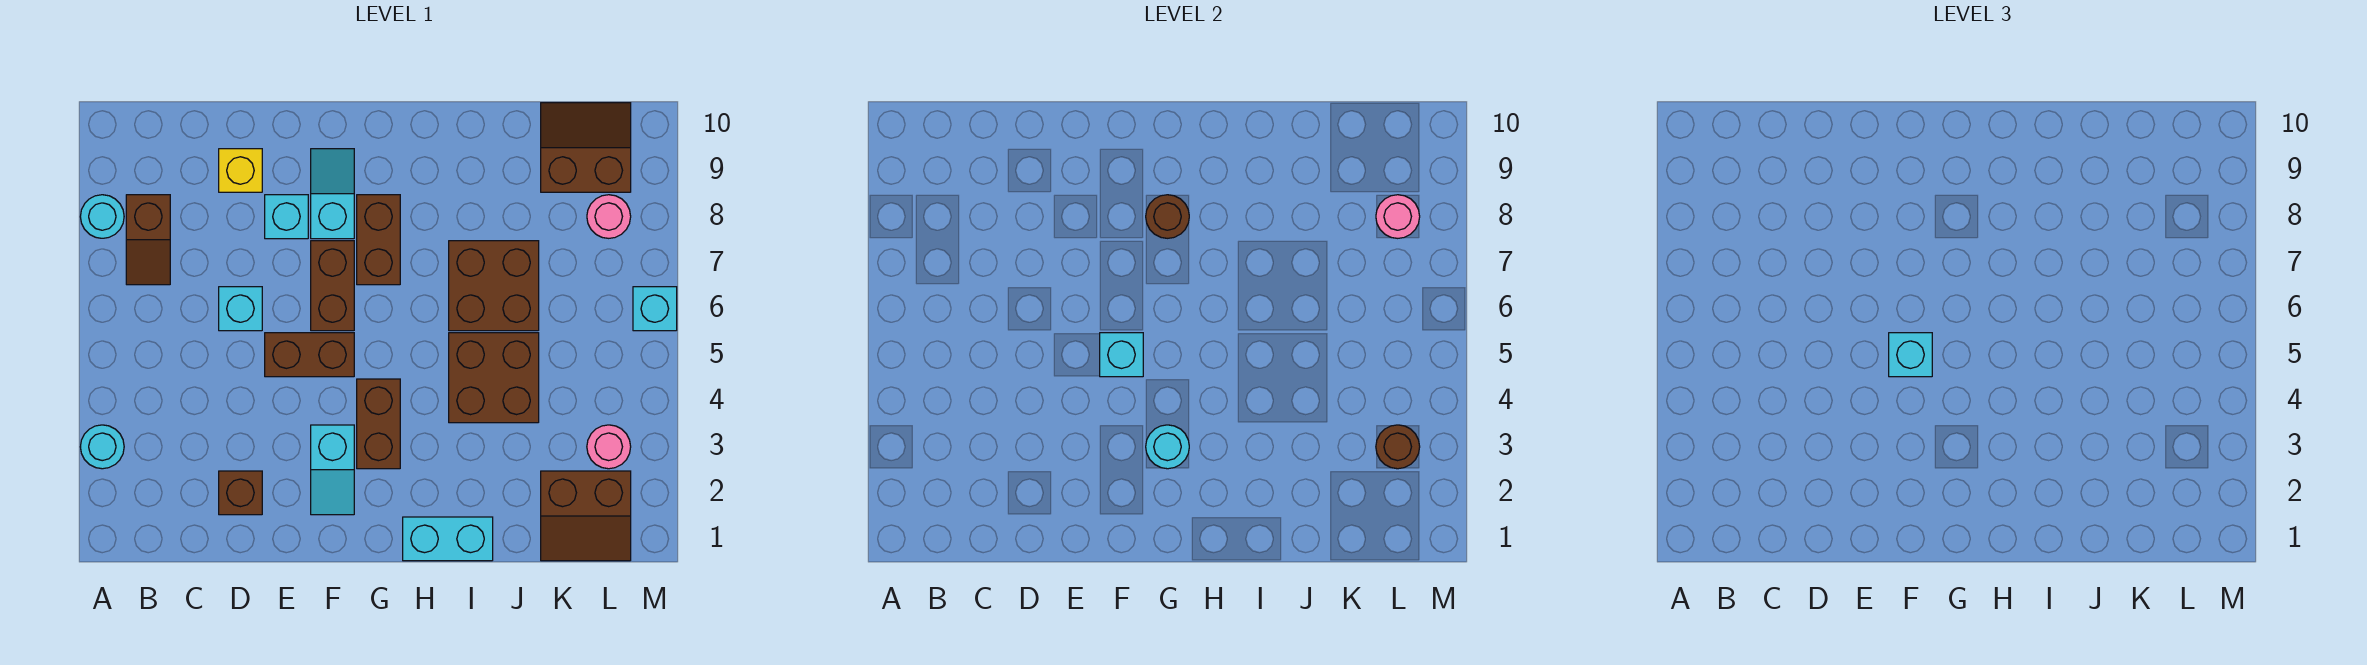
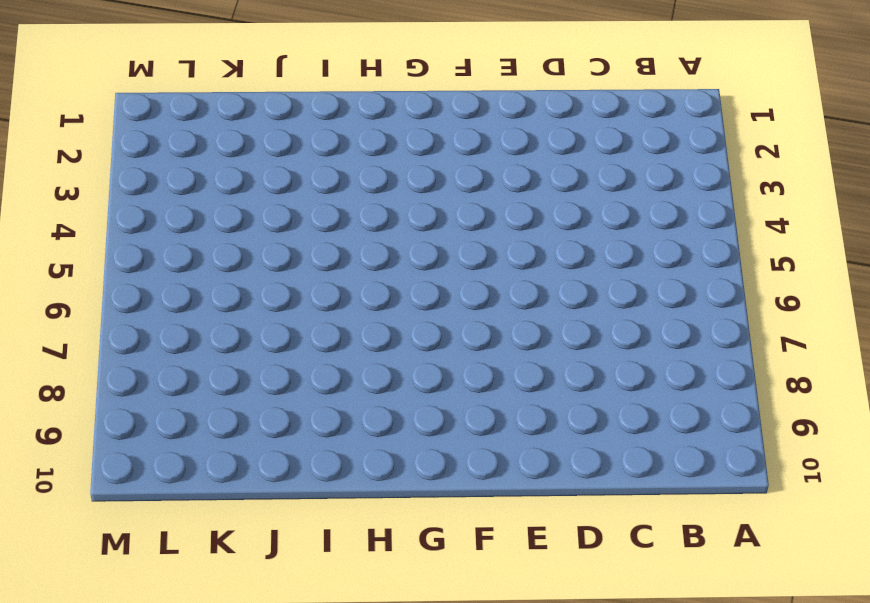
none -> cyan 1x1 round brick [80,425,124,469]
none -> cyan 1x1 round brick [80,195,124,238]
none -> brown 1x2 slope [126,195,170,285]

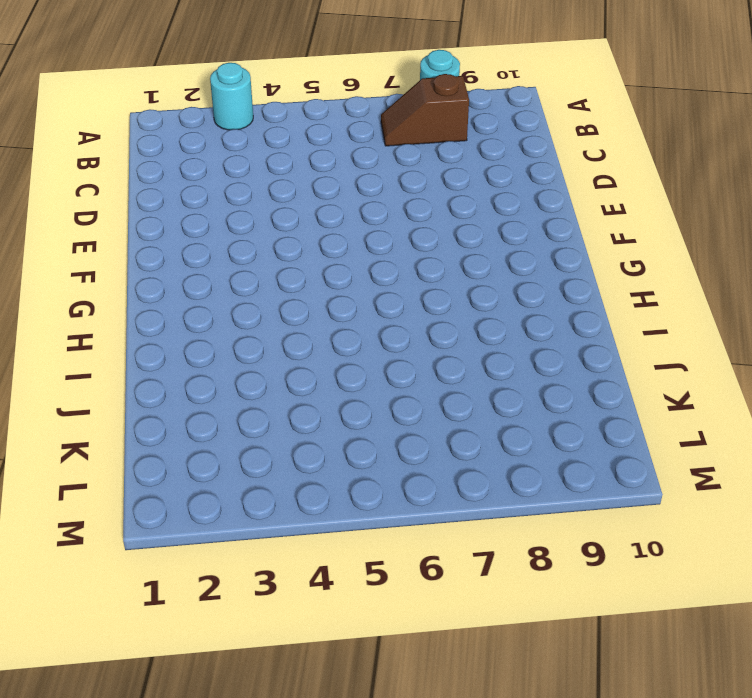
none -> brown 1x1 brick [219,471,262,515]
none -> cyan 1x1 brick [219,287,262,331]
none -> yellow 1x1 brick [219,149,262,192]

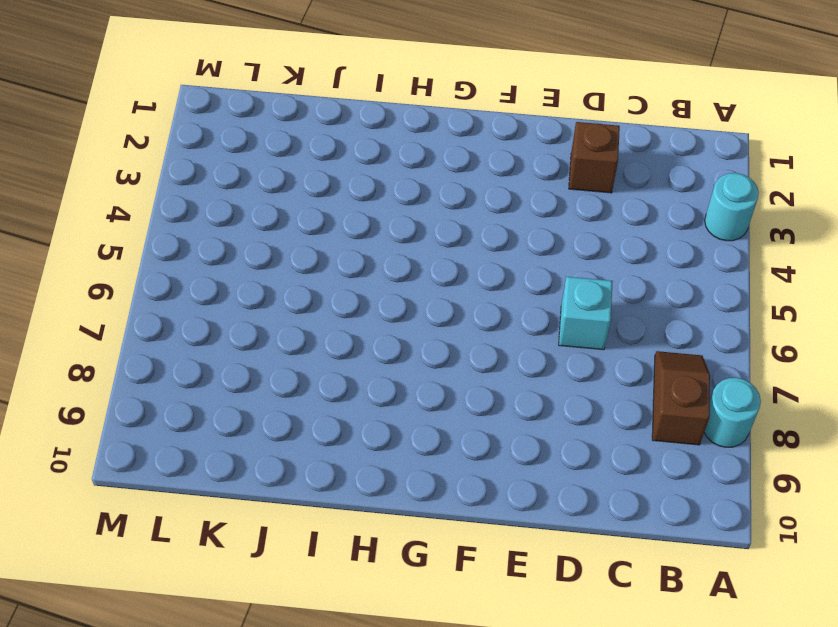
none -> yellow 1x1 brick [219,149,262,192]
none -> brown 1x2 brick [265,333,354,377]
none -> cyan 1x1 brick [265,195,308,239]

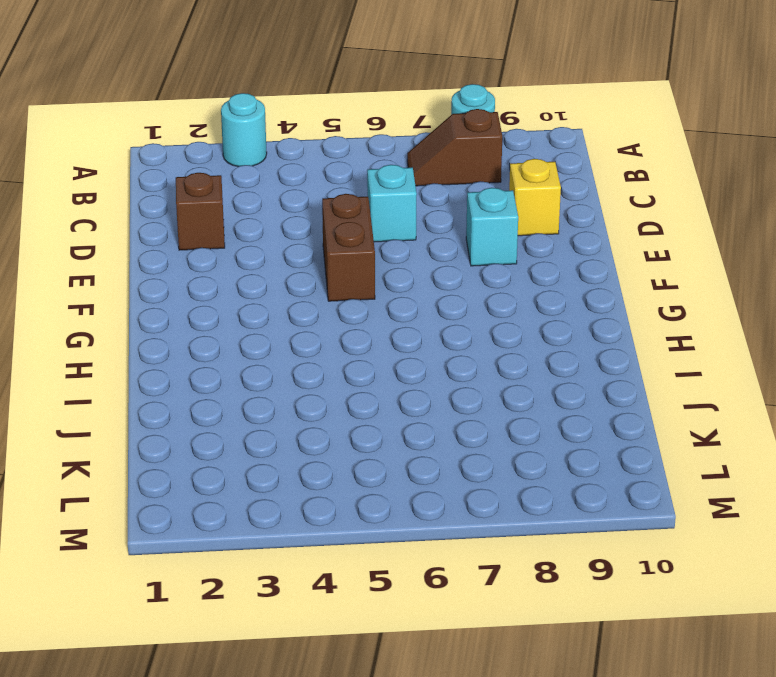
none -> cyan 1x2 slope [311,425,354,515]
none -> brown 1x2 brick [311,241,354,331]
none -> cyan 1x2 slope [311,149,354,239]

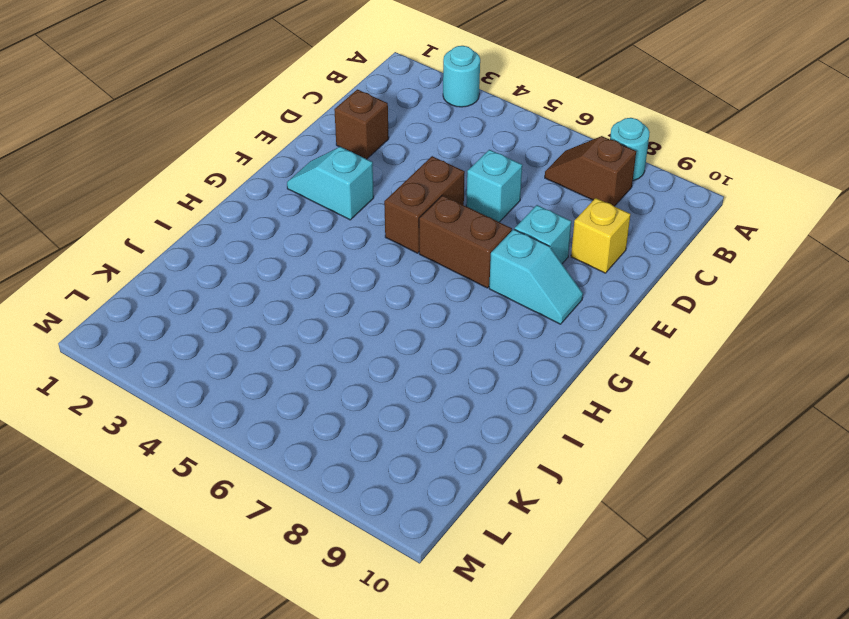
none -> brown 1x2 brick [357,379,400,469]
none -> brown 1x2 brick [357,195,400,285]
none -> cyan 1x2 brick [403,517,493,561]

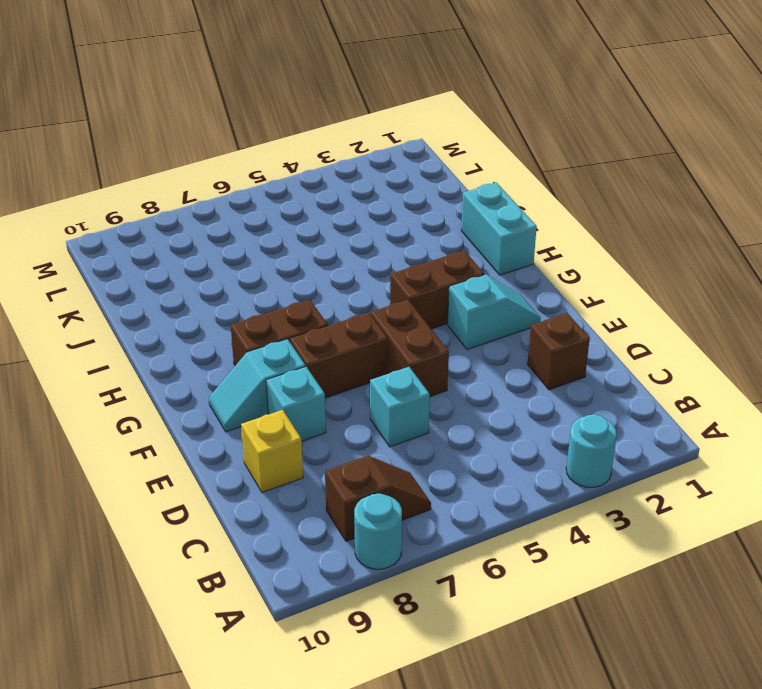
none -> brown 2x2 brick [449,333,539,423]
none -> brown 2x2 brick [449,241,539,331]
none -> brown 2x2 slope [541,471,631,561]

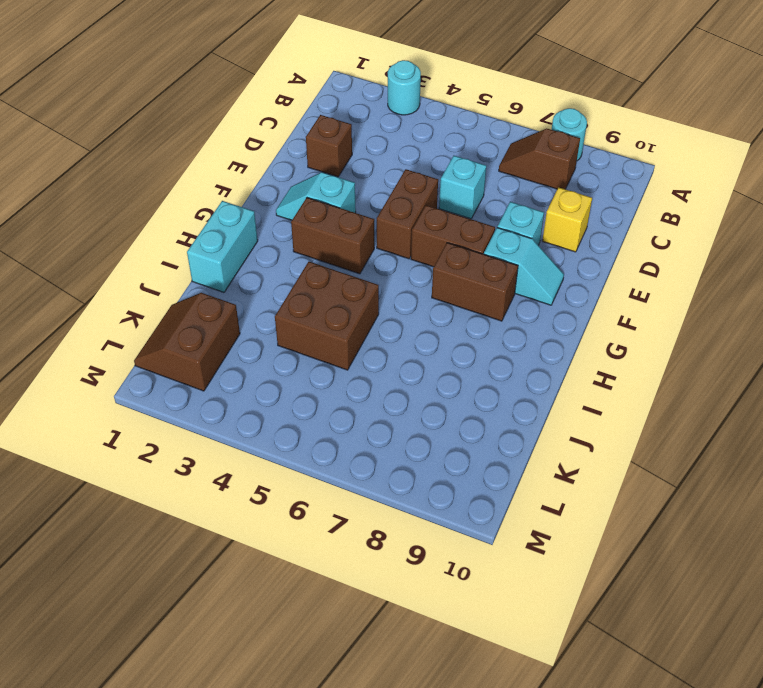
none -> brown 2x2 brick [449,241,539,331]
none -> brown 2x2 slope [541,103,631,192]
none -> pink 1x1 round brick [587,425,631,469]

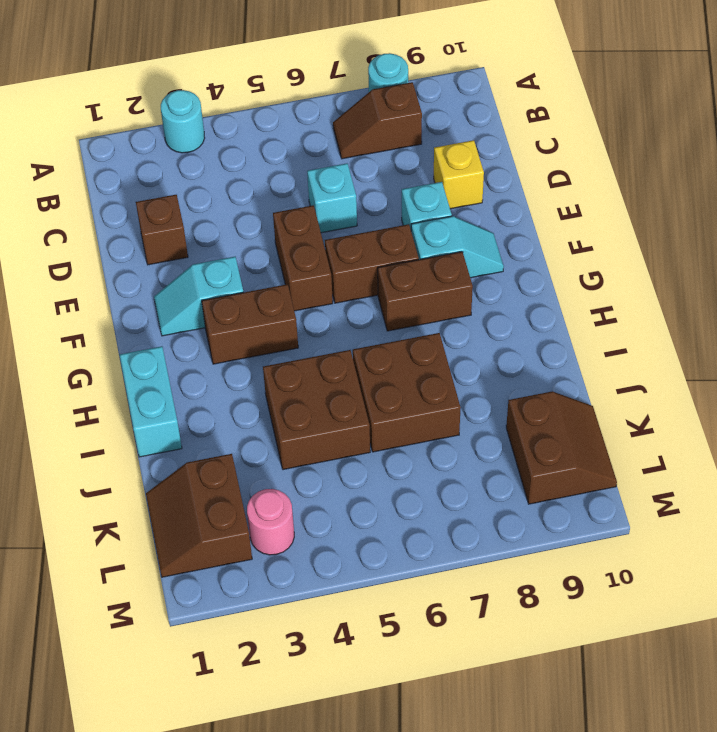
none -> pink 1x1 round brick [587,195,631,238]
none -> cyan 1x1 brick [633,287,677,331]
none -> cyan 1x1 brick [1100,333,1143,377]

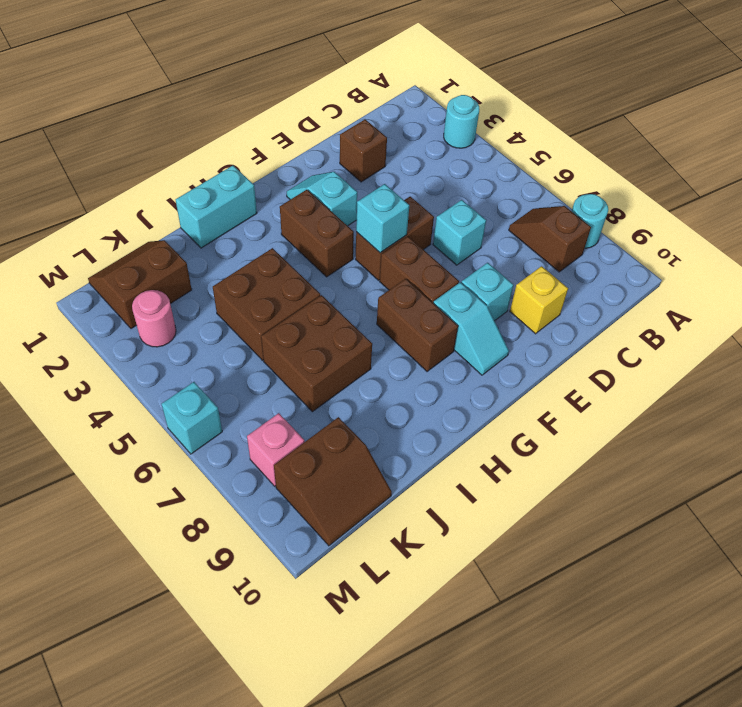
pink 1x1 brick [247,413,305,486] -> pink 1x1 round brick [587,195,631,238]
none -> cyan 1x1 round brick [1146,425,1189,469]
none -> brown 1x1 round brick [1146,195,1189,238]
none -> brown 1x1 round brick [1376,425,1420,469]

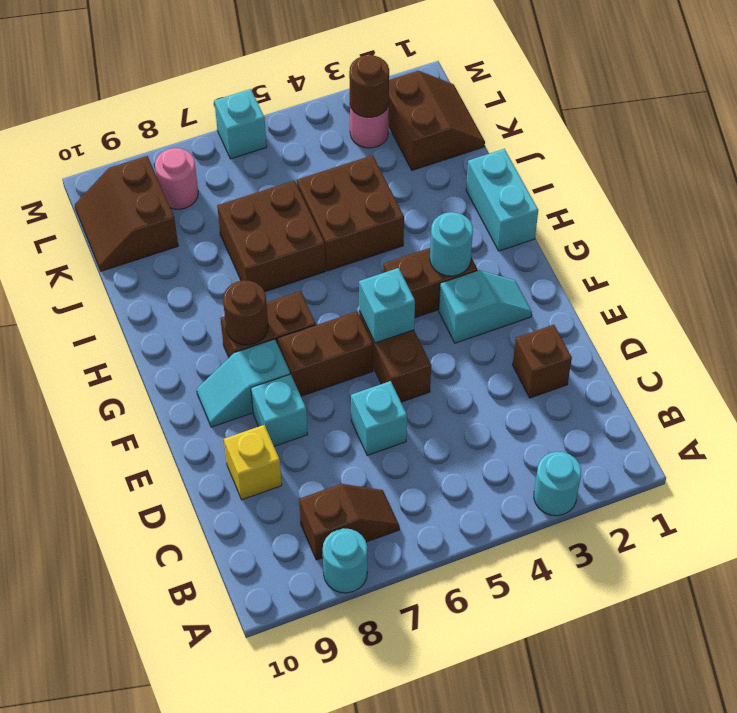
none -> pink 1x1 round brick [1376,195,1420,238]
none -> cyan 1x1 brick [1889,333,1932,377]

